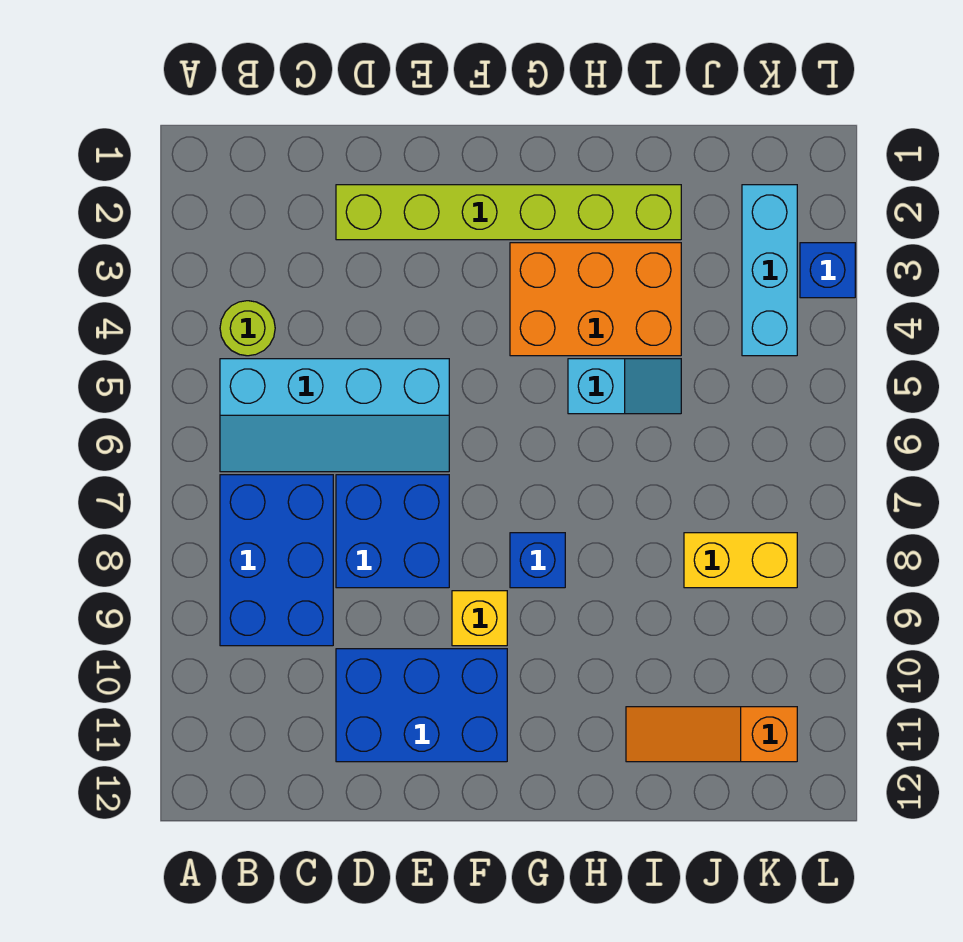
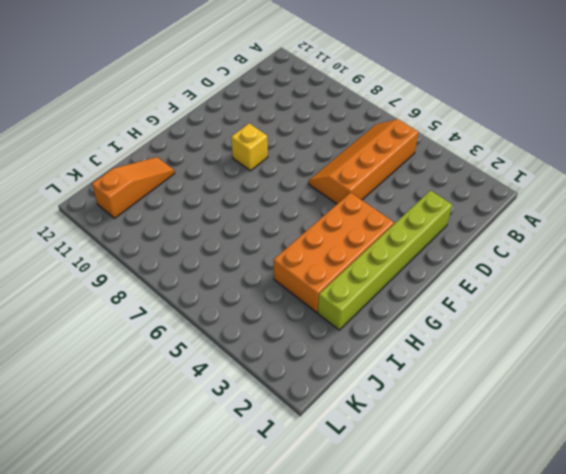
orange 2x4 slope [308,119,419,204] -> cyan 2x4 slope [220,359,449,472]
orange 2x4 brick [274,193,394,312] -> orange 2x3 brick [510,243,681,356]
none -> lime 1x1 round brick [220,301,275,356]
none -> blue 2x3 brick [220,475,333,646]
none -> blue 2x2 brick [336,475,449,588]

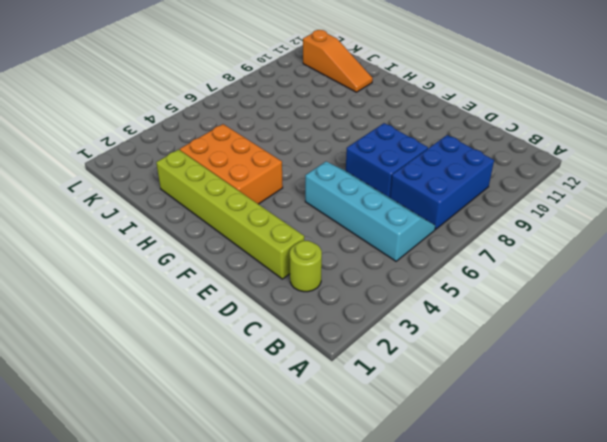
lime 1x1 round brick [290,241,322,292] -> lime 1x1 round brick moved to [220,301,275,356]
none -> blue 2x3 brick [336,649,507,762]
none -> yellow 1x1 brick [452,591,507,646]
none -> blue 1x1 brick [510,533,565,588]

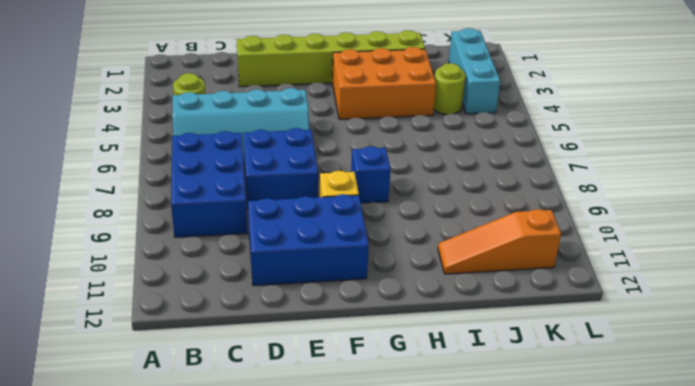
lime 1x1 round brick [434,63,466,114] -> none
none -> cyan 1x2 slope [568,359,681,414]
none -> yellow 1x2 brick [684,533,797,588]
none -> blue 1x1 brick [800,243,855,298]

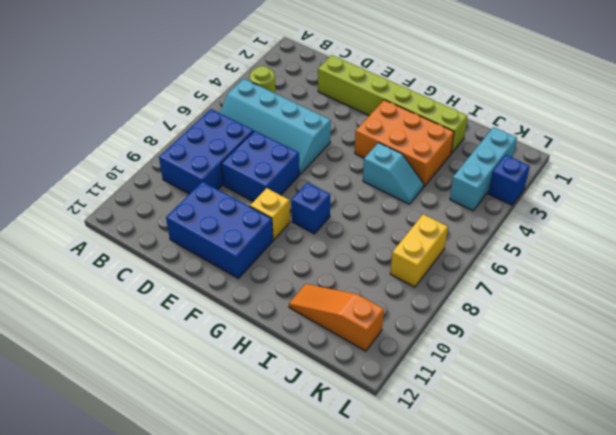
yellow 1x2 brick [390,214,448,287] -> yellow 1x2 brick turned to [684,533,797,588]

